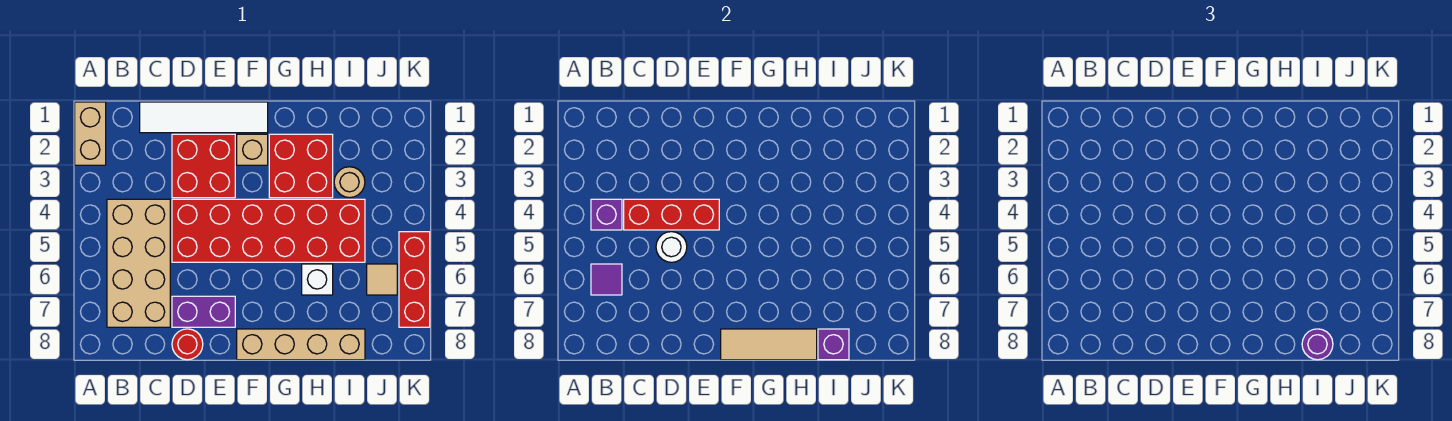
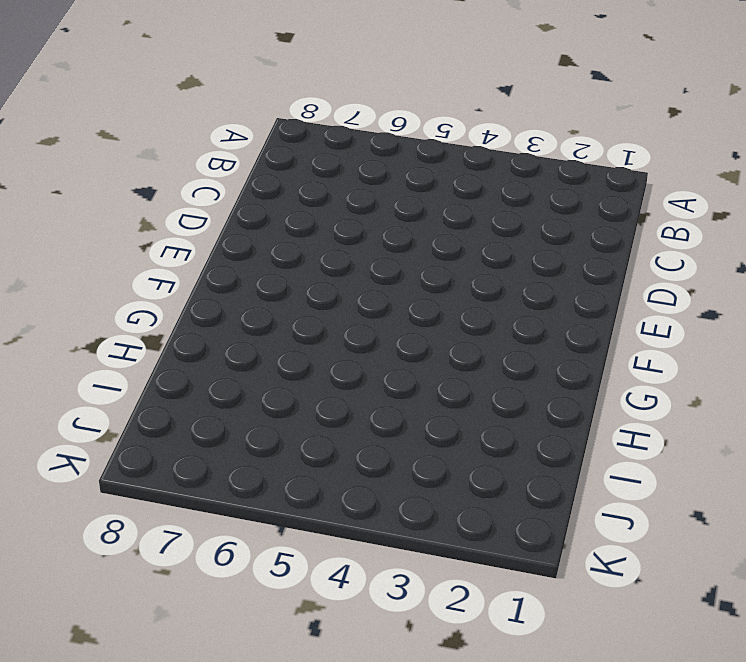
none -> tan 1x2 brick [75,102,106,165]
none -> tan 2x4 brick [107,199,170,327]
none -> white 1x4 tile [140,102,268,133]

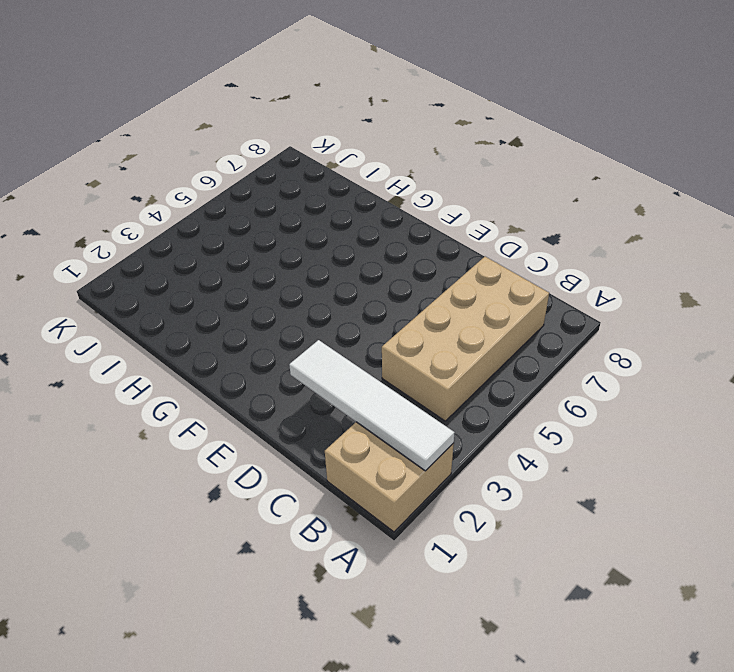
tan 2x2 brick [325,422,454,532] -> tan 1x2 brick [75,102,106,165]
white 1x4 tile [289,340,455,471] -> white 1x4 tile moved to [140,102,268,133]
none -> red 2x2 brick [172,134,235,198]
none -> red 2x6 brick [172,199,365,262]
none -> purple 1x2 brick [172,296,235,327]

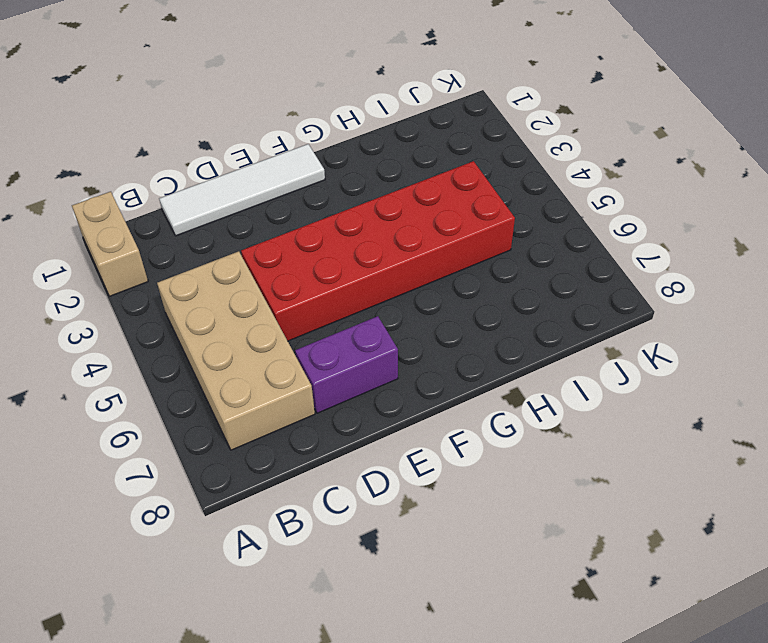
none -> red 2x2 brick [172,134,235,198]
none -> red 1x1 round brick [172,329,203,360]
none -> tan 1x1 brick [237,134,268,165]

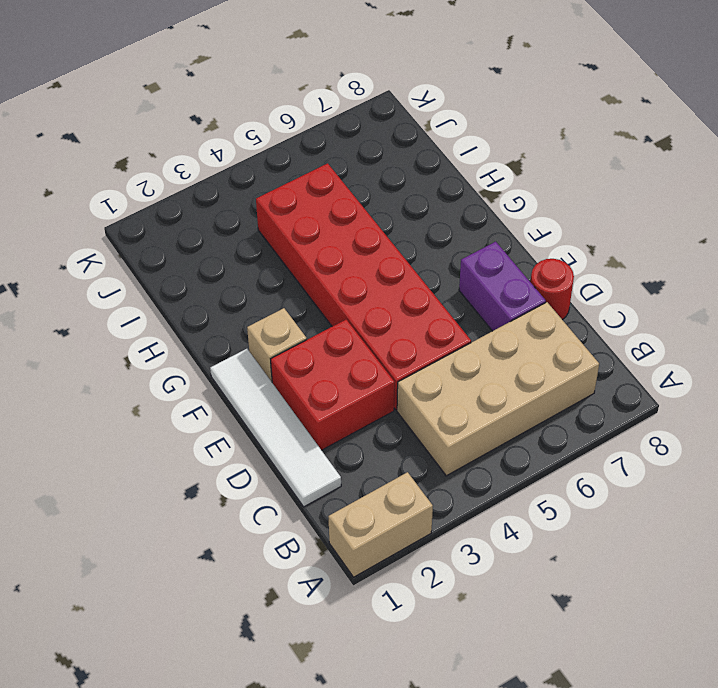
none -> tan 1x4 brick [237,329,365,360]
none -> red 2x2 brick [269,134,333,198]
none -> white 1x1 brick [302,264,333,295]

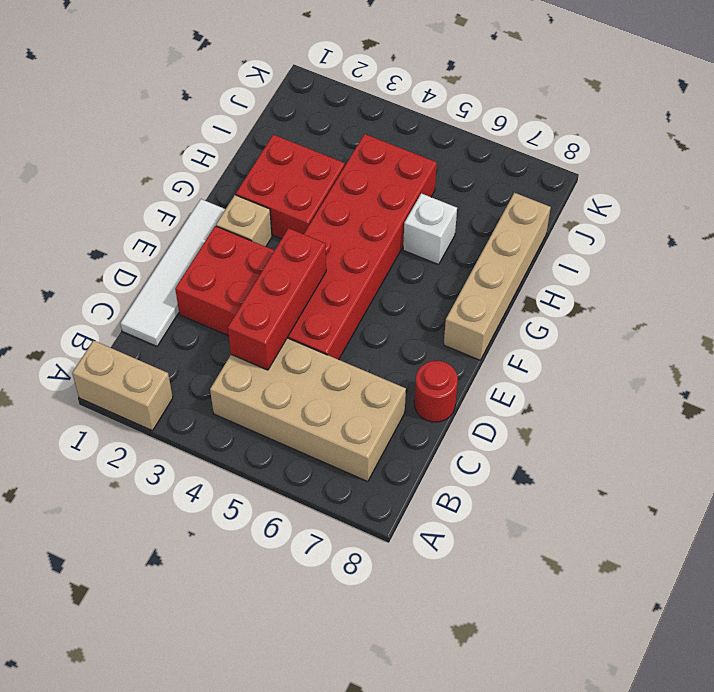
none -> purple 1x2 brick [172,296,235,327]
none -> tan 1x1 round brick [334,167,365,198]
none -> tan 1x1 tile [367,264,397,295]

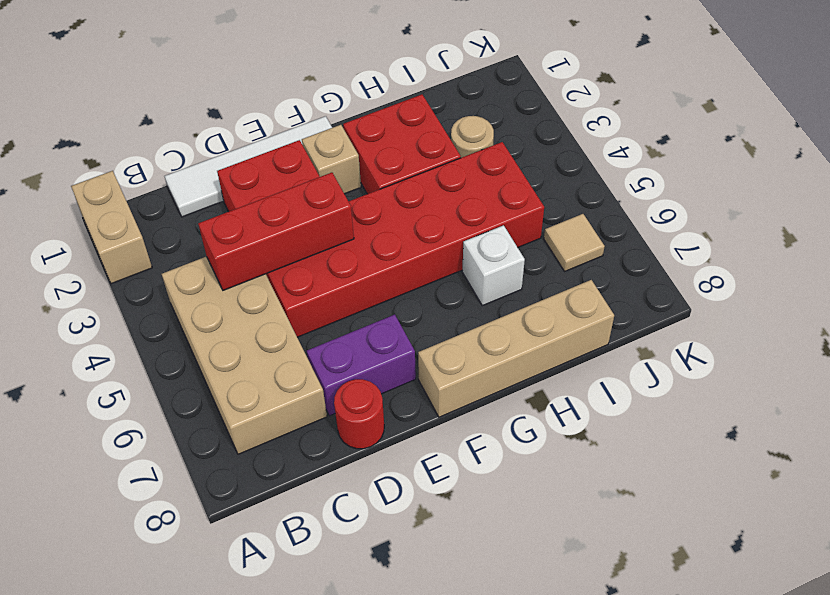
none -> red 1x3 brick [399,232,430,327]
none -> purple 1x1 brick [591,199,622,230]
none -> purple 1x1 tile [591,264,622,295]

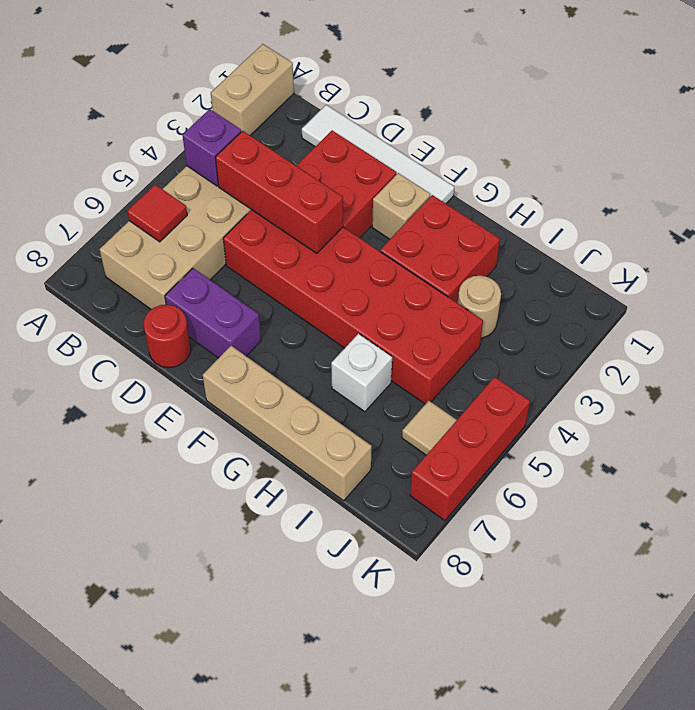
red 1x1 tile [127,185,187,242] -> purple 1x1 tile [591,264,622,295]
none -> white 1x1 round brick [656,232,687,262]
none -> tan 1x3 tile [721,329,817,360]
none -> purple 1x1 brick [818,329,849,360]

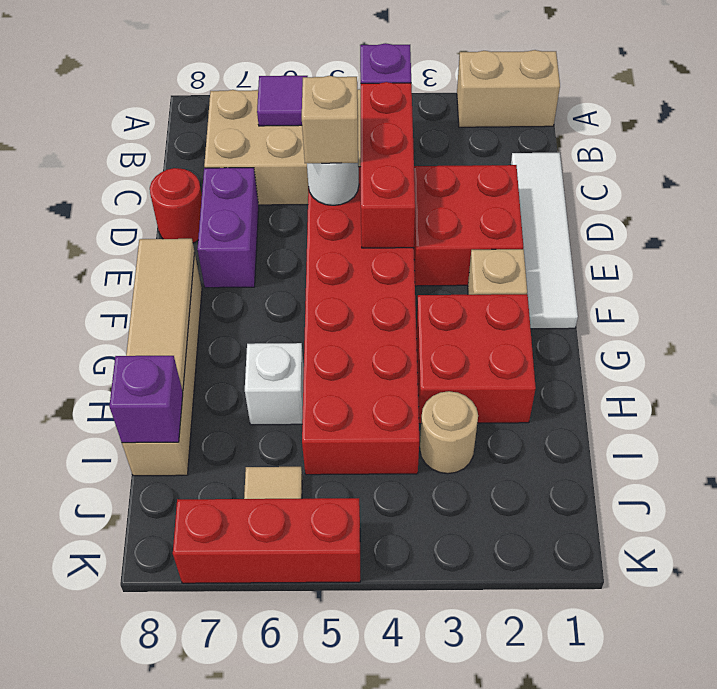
tan 1x1 brick [302,76,358,163] -> none
none -> purple 1x1 round brick [1302,329,1333,360]

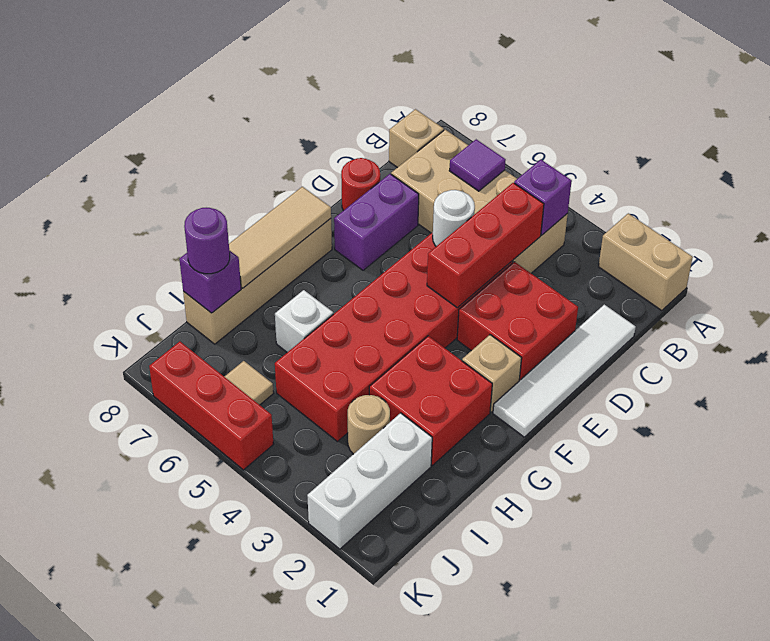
tan 1x1 brick [389,109,444,168] -> none
white 1x3 brick [307,413,432,549] -> none

